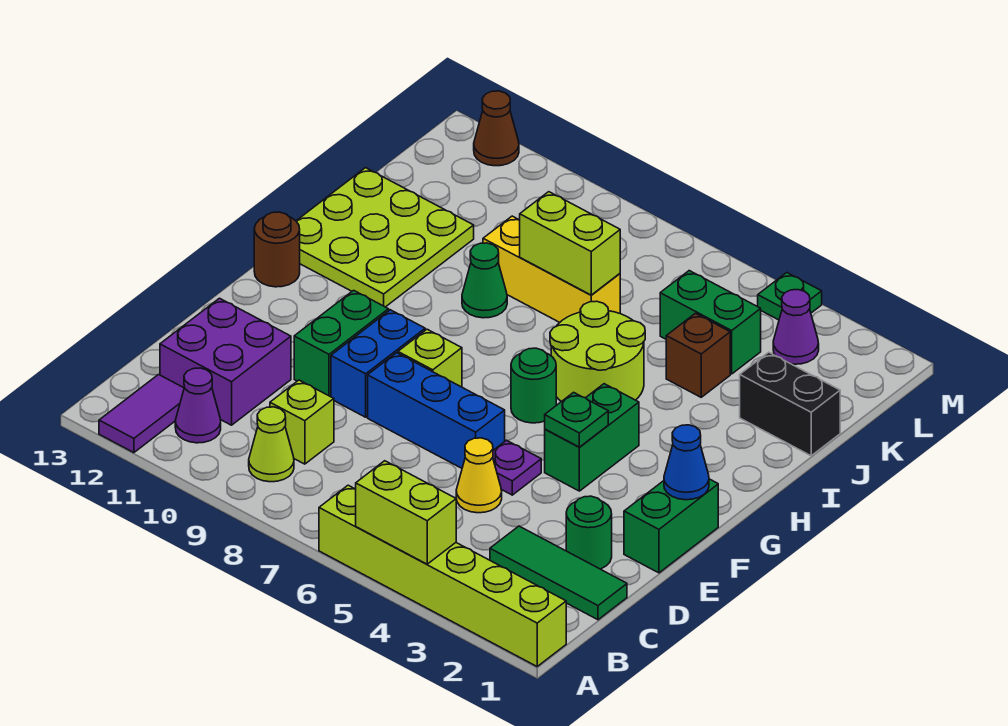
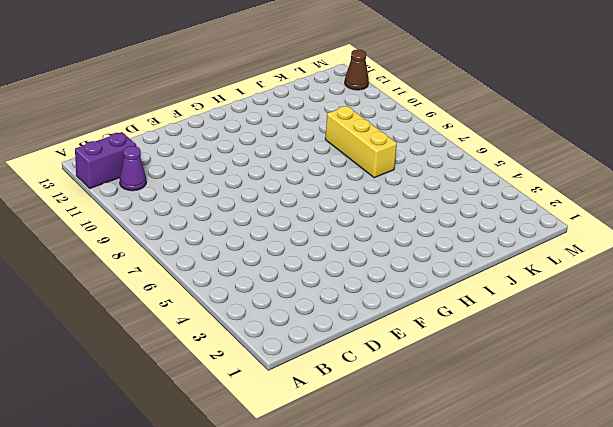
purple 1x2 brick [75,132,136,188] -> purple 1x2 tile [99,375,184,453]
none -> lime 1x6 brick [319,485,566,666]
none -> lime 1x1 cone [249,407,294,482]
none -> green 1x3 tile [490,526,627,620]
none -> lime 1x1 brick [270,380,334,464]

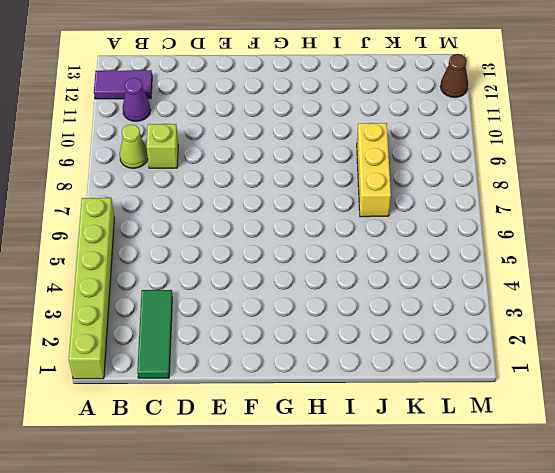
none -> purple 2x2 brick [160,298,291,425]
none -> green 1x1 round brick [566,496,612,569]
none -> yellow 1x1 cone [456,438,502,513]
none -> green 1x2 brick [624,479,718,573]

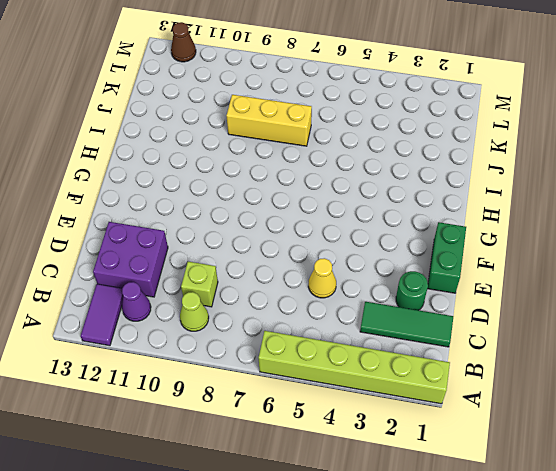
none -> purple 1x1 plate [493,440,541,495]
none -> blue 1x3 brick [368,353,505,468]
none -> blue 1x2 brick [331,310,425,417]
none -> green 1x2 brick [294,290,389,397]

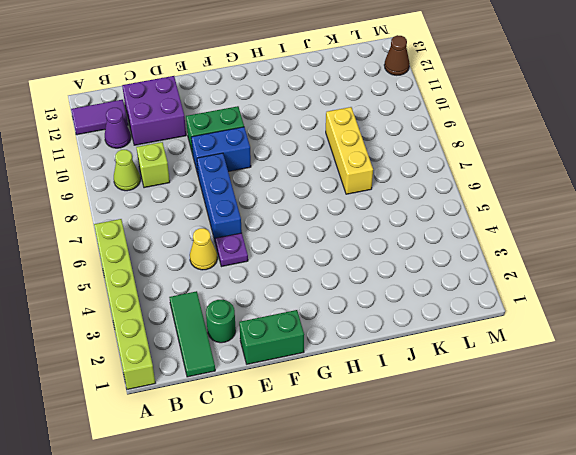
none -> green 1x2 brick [545,384,639,491]
none -> lime 1x1 brick [398,329,462,387]
none -> green 1x1 round brick [511,348,556,423]
none -> brown 1x1 round brick [254,212,300,287]

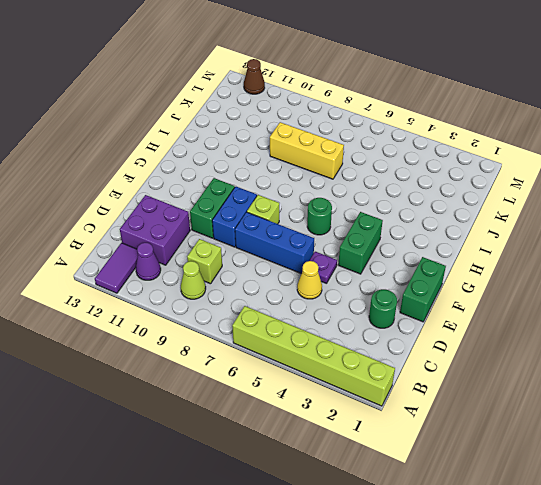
none -> green 1x3 tile [490,526,627,620]
none -> brown 1x1 round brick [254,212,300,287]
none -> lime 2x2 round brick [550,301,645,402]
none -> lime 3x3 plate [296,168,474,307]

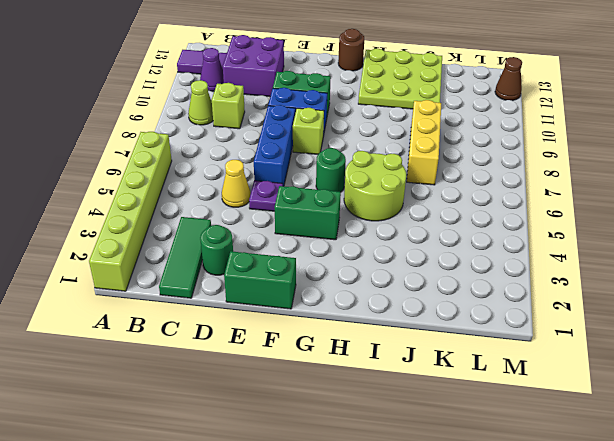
none -> green 1x1 cone [462,243,507,318]
none -> black 1x2 brick [740,352,840,456]
none -> brown 1x1 brick [666,313,730,397]
none -> green 1x2 brick [660,271,761,374]

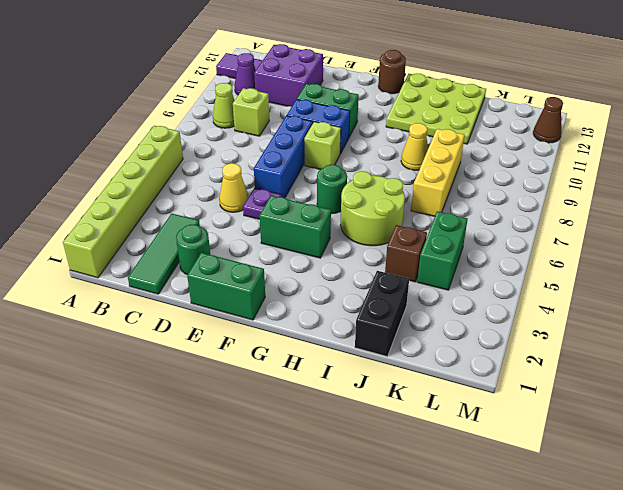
yellow 1x1 cone [401,123,428,170] -> green 1x1 cone [462,243,507,318]
none -> purple 1x1 cone [773,290,819,364]
none -> green 1x1 plate [758,273,822,320]
none -> lime 1x2 brick [356,461,456,564]
none -> blue 1x1 cone [664,425,709,500]

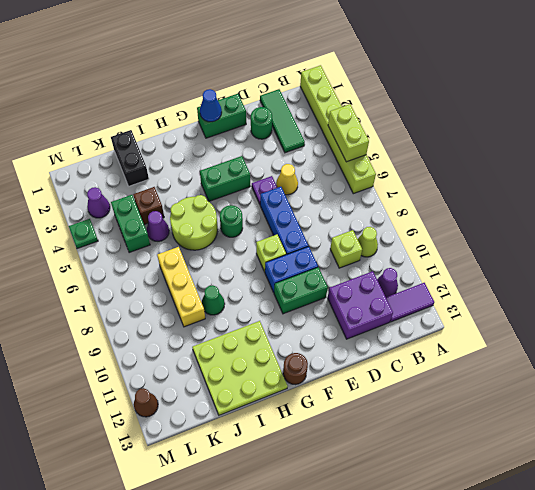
purple 1x1 cone [147,211,169,242] -> none
none -> green 1x1 plate [545,392,608,447]
none -> lime 1x2 brick [520,192,620,295]

